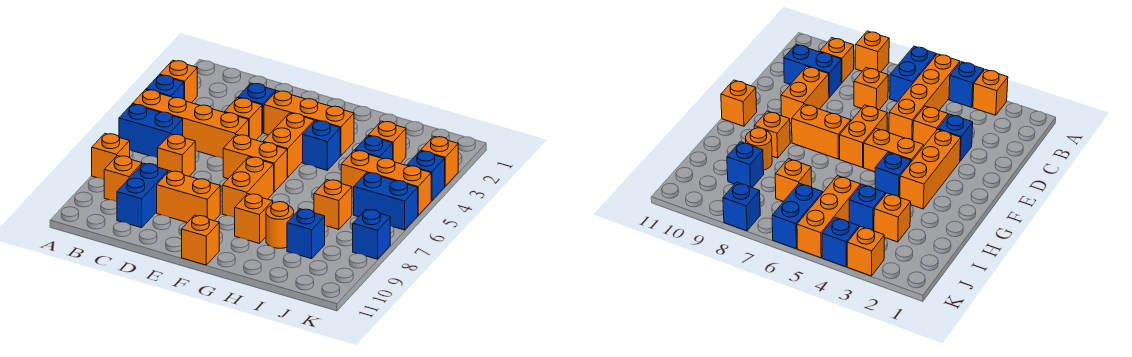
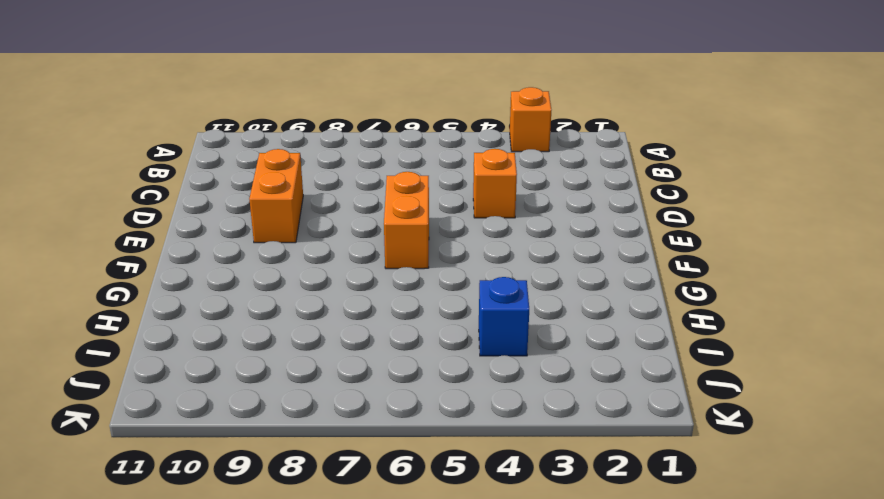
none -> blue 1x1 brick [146,75,184,99]
none -> orange 1x4 brick [133,90,249,158]
none -> blue 1x2 brick [119,104,183,158]

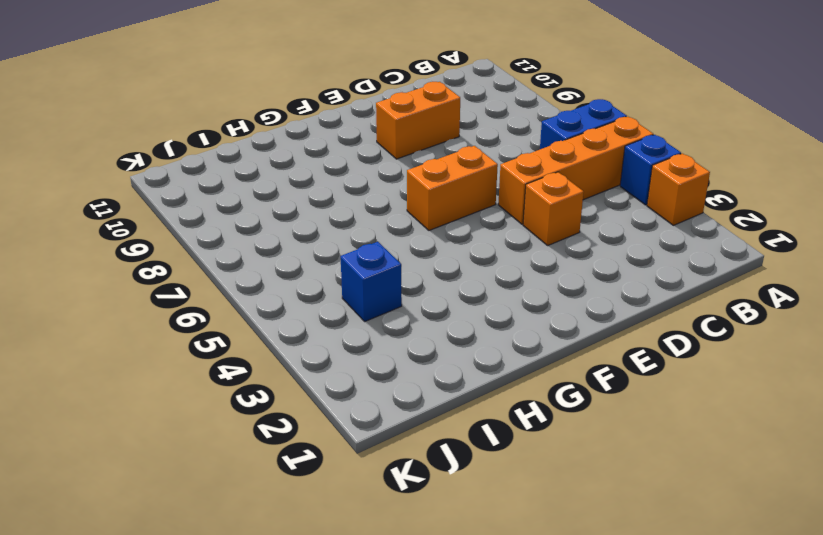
none -> orange 1x1 brick [92,134,130,179]
none -> orange 1x1 brick [104,156,142,202]
none -> orange 1x1 brick [158,134,195,176]

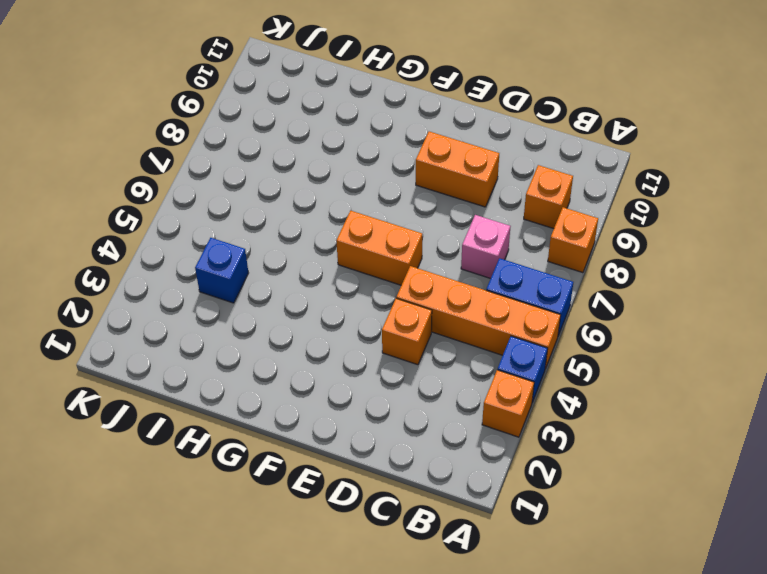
pink 1x1 brick [461,215,511,278] -> orange 1x1 brick [158,134,195,176]
none -> blue 1x2 brick [117,163,168,228]
none -> blue 1x1 brick [238,83,276,133]
none -> orange 1x3 brick [264,91,354,156]

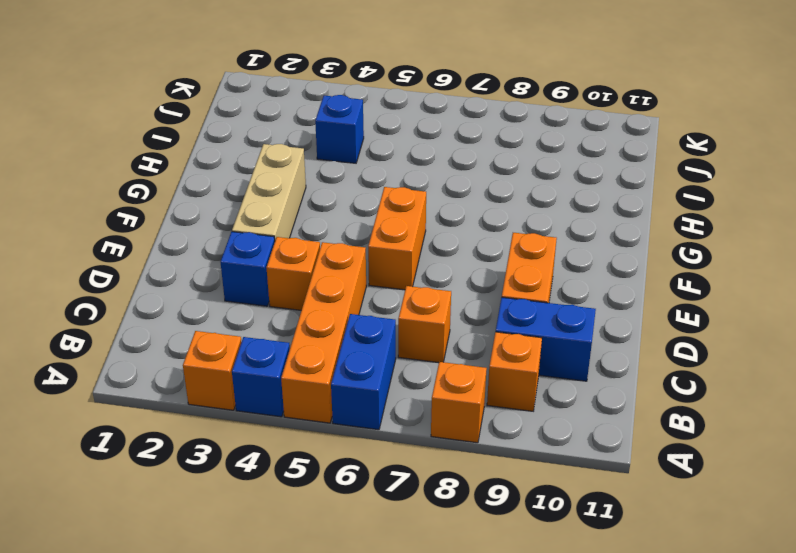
tan 1x3 brick [232,144,306,240] -> orange 1x3 brick [264,91,354,156]
none -> orange 1x2 brick [263,113,314,177]
none -> orange 1x2 brick [222,157,274,218]
none -> orange 1x1 brick [182,215,219,265]

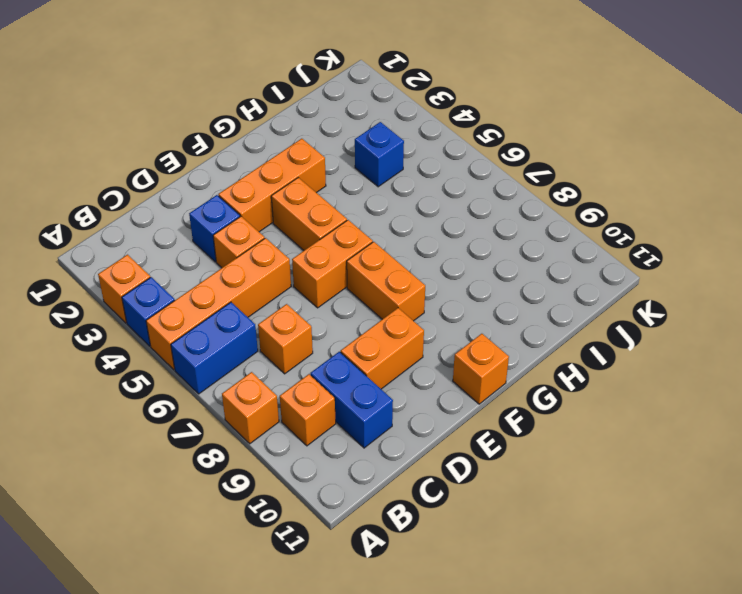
none -> blue 1x1 brick [303,121,340,170]
none -> orange 1x1 brick [235,194,273,243]
none -> orange 1x1 round brick [266,202,294,248]

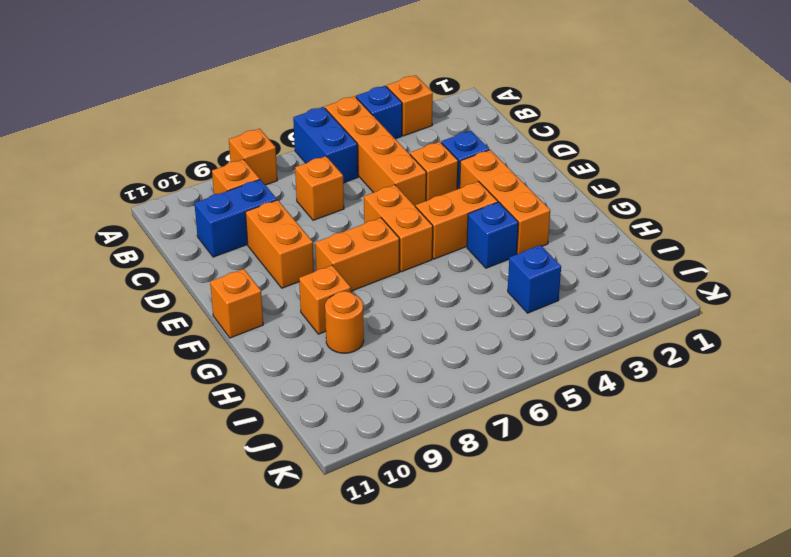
none -> orange 1x1 brick [368,121,406,163]
none -> orange 1x3 brick [341,150,431,215]
none -> orange 1x1 brick [314,180,352,229]

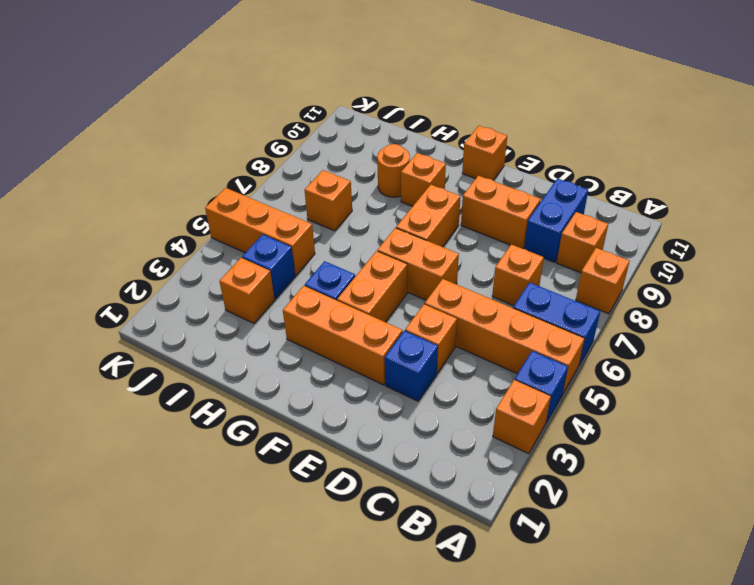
none -> blue 1x1 brick [287,209,325,259]
none -> blue 1x2 brick [354,173,418,230]
none -> orange 1x1 brick [421,136,458,186]

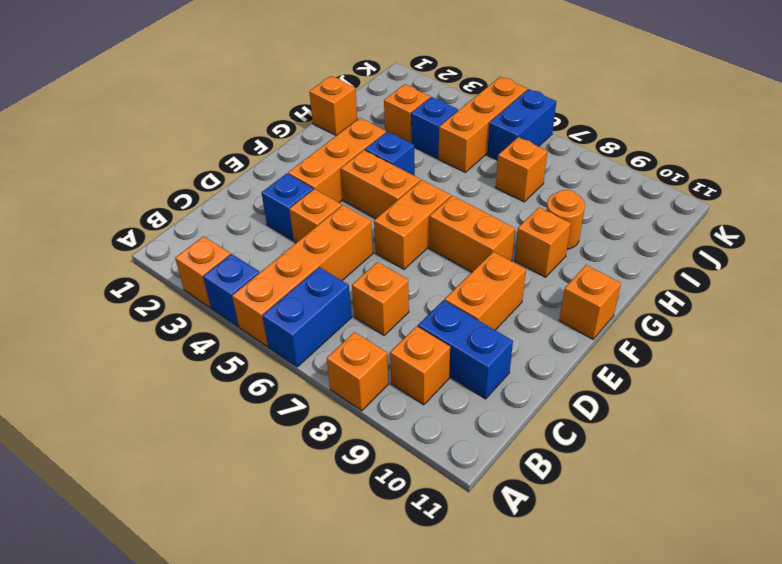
orange 1x1 brick [309,76,357,136] -> orange 1x1 brick moved to [421,136,458,186]
none -> blue 1x1 brick [287,209,325,259]
none -> blue 1x1 brick [407,151,445,201]
none -> blue 1x1 brick [353,210,390,259]

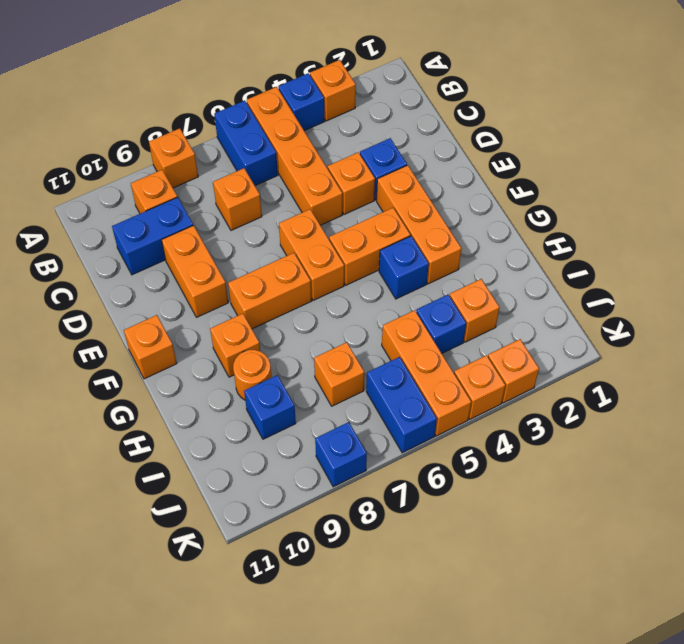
orange 1x1 brick [454,355,505,419] -> blue 1x1 brick [407,151,445,201]

